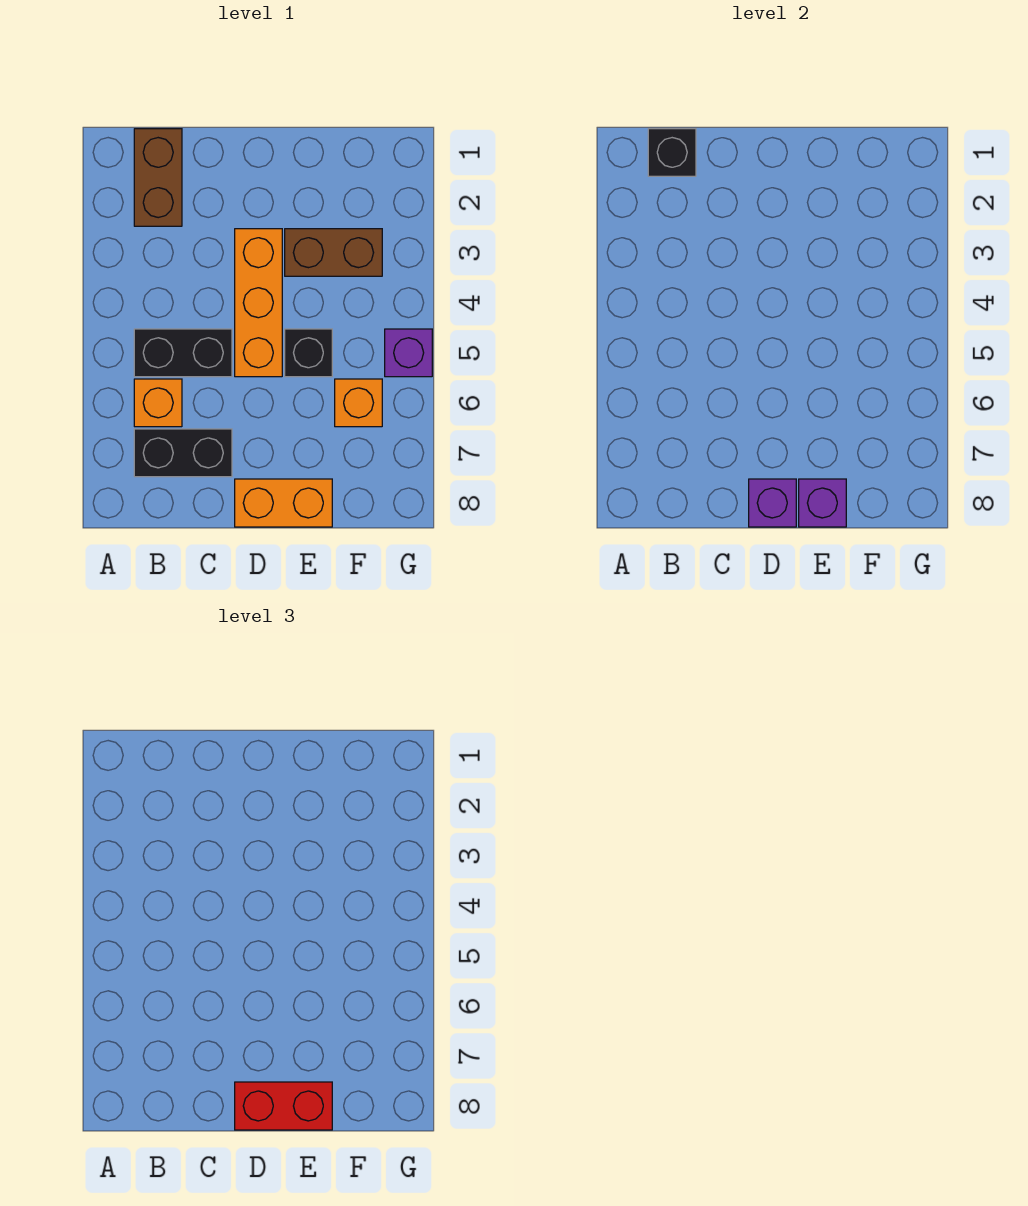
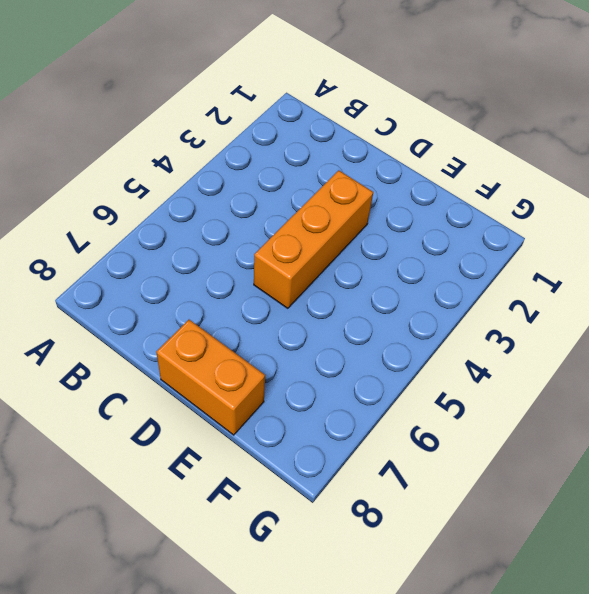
none -> brown 1x2 brick [134,129,182,226]
none -> black 1x2 brick [134,329,232,377]
none -> orange 1x1 brick [134,379,182,427]

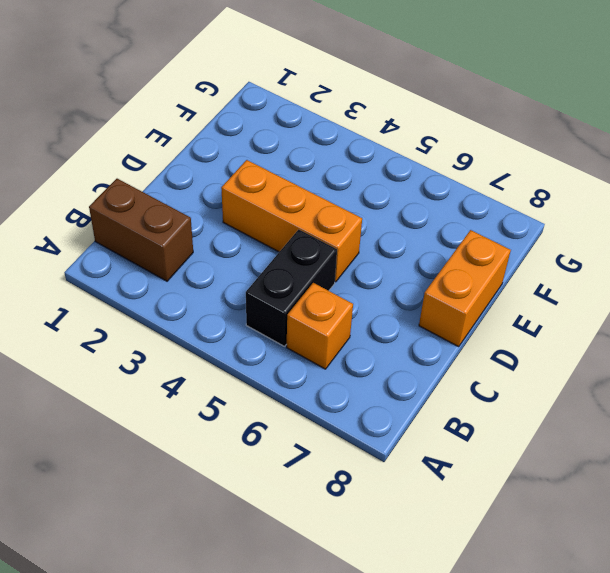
none -> black 1x2 brick [134,429,232,477]
none -> brown 1x2 brick [285,229,382,276]
none -> black 1x1 brick [285,329,332,377]

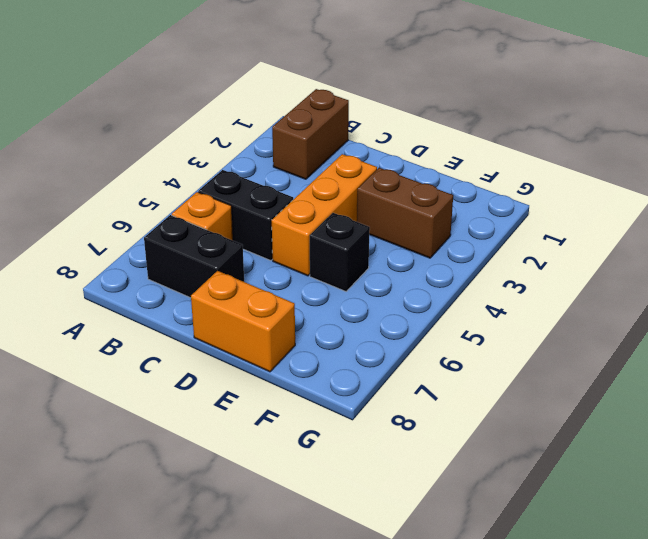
none -> orange 1x1 brick [335,379,382,427]
none -> purple 1x1 brick [385,329,432,377]
none -> black 1x1 brick [648,129,696,176]

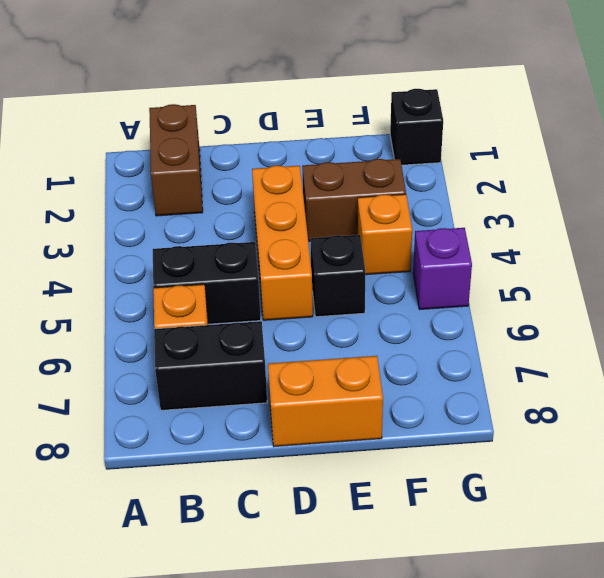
orange 1x1 brick [357,194,412,275] -> orange 1x1 brick moved to [335,379,382,427]
black 1x1 brick [390,89,443,165] -> black 1x1 brick moved to [648,129,696,176]
none -> purple 1x1 brick [749,479,796,527]
none -> purple 1x1 brick [799,479,846,527]
none -> red 1x2 brick [235,1082,332,1130]

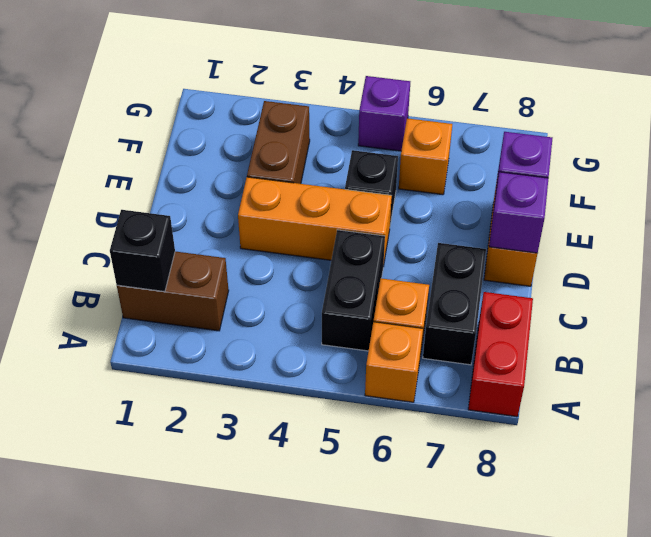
orange 1x1 brick [365,322,423,402] -> none
red 1x2 brick [468,292,533,417] -> red 1x2 brick moved to [235,1082,332,1130]

